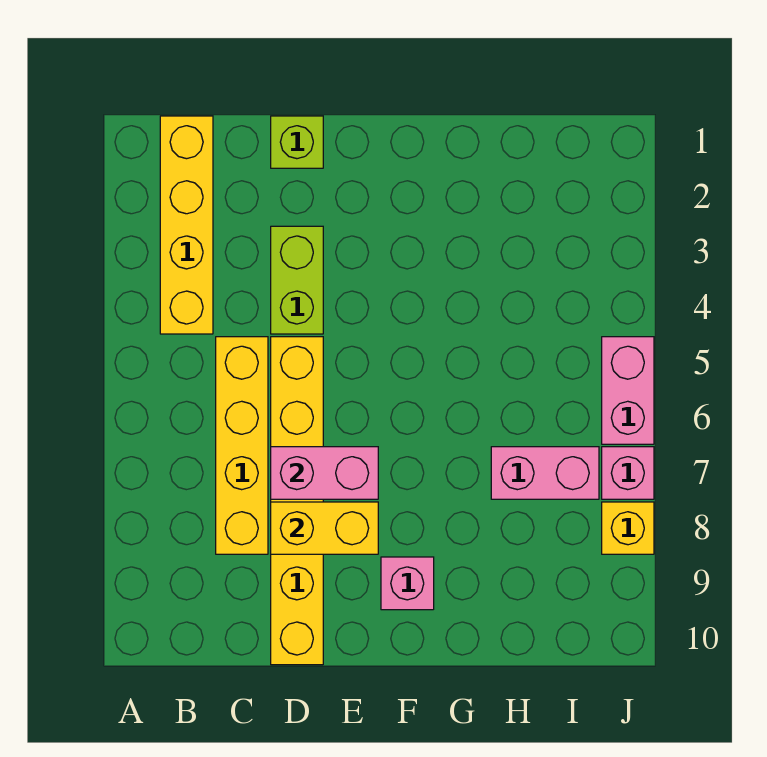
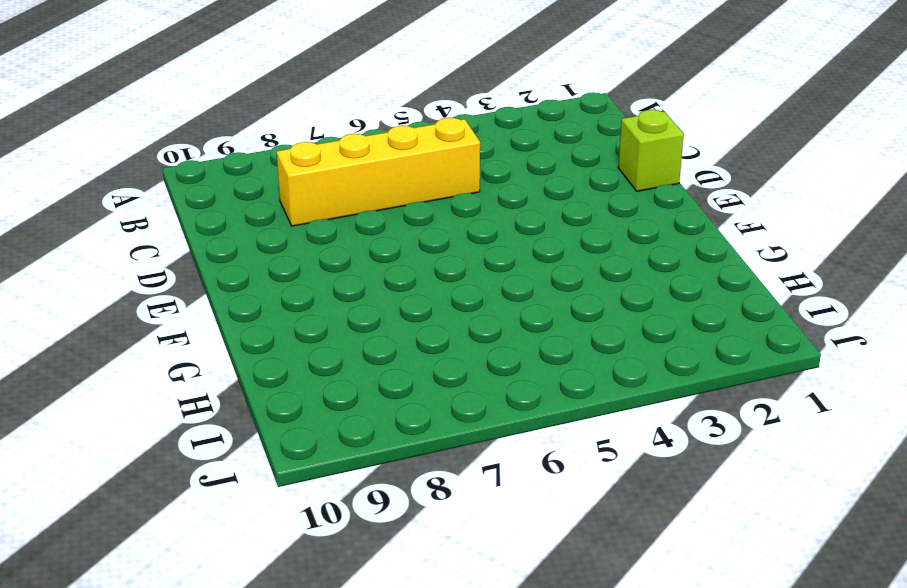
none -> yellow 1x4 brick [160,116,213,334]
none -> lime 1x2 brick [271,226,323,334]
none -> yellow 1x6 brick [271,337,323,665]

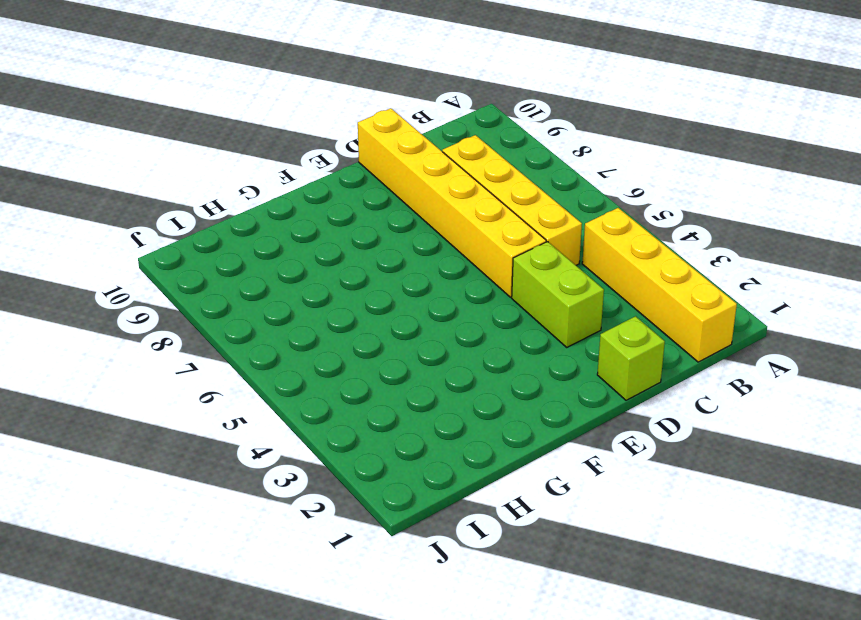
none -> pink 1x1 brick [381,557,434,610]
none -> pink 1x2 brick [491,447,599,499]
none -> pink 1x2 brick [602,337,654,444]

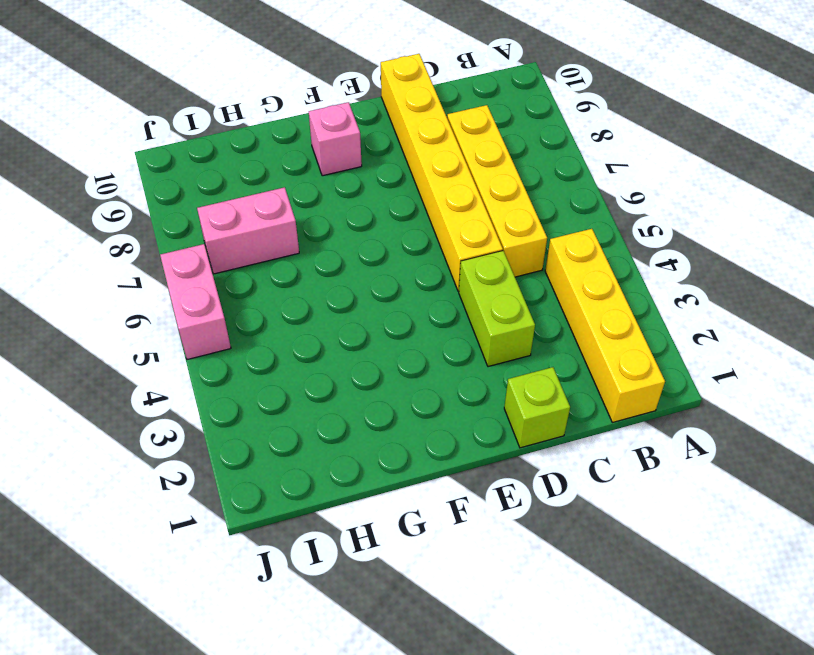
none -> pink 1x1 brick [602,447,654,499]
none -> yellow 1x1 brick [602,502,654,554]
none -> pink 1x2 brick [271,447,378,499]

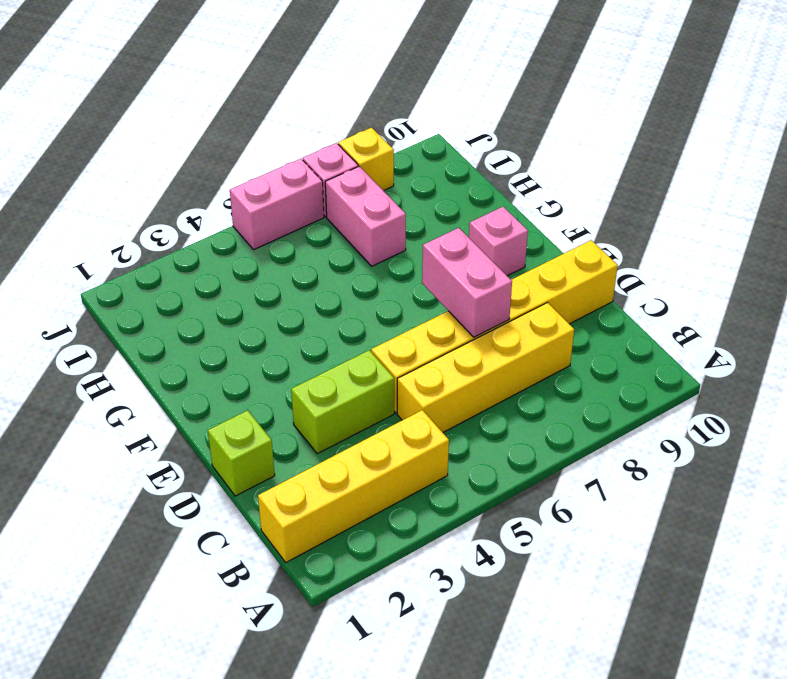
none -> yellow 1x2 brick [271,502,378,554]

